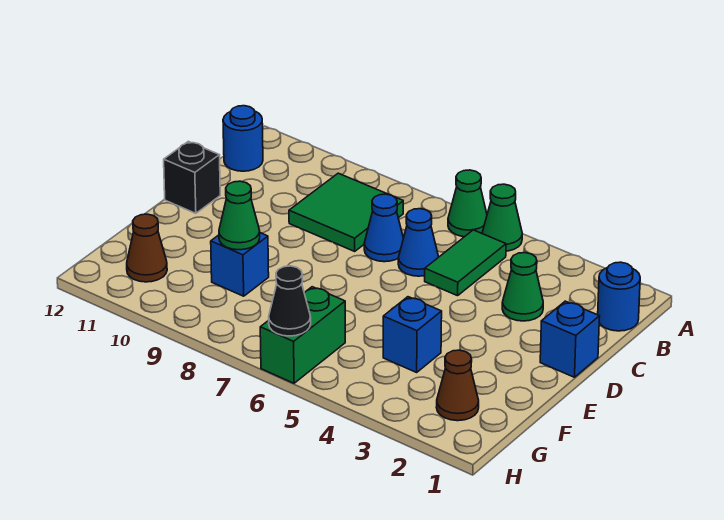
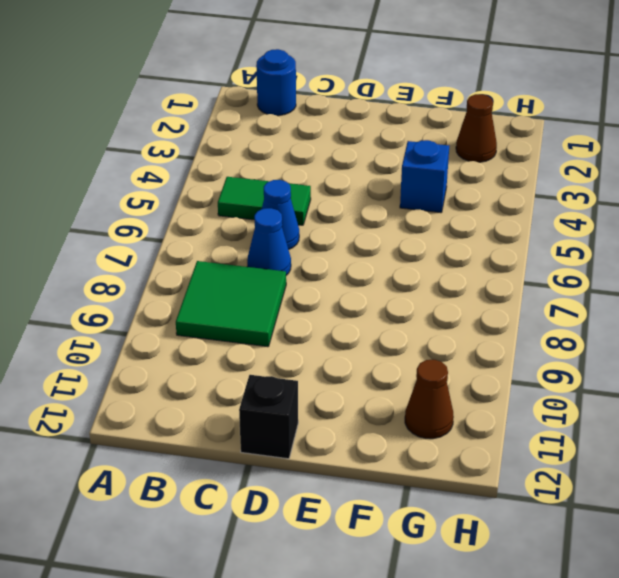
none -> green 1x1 cone [482,184,522,251]
none -> green 1x1 cone [448,170,487,237]
none -> blue 1x1 round brick [223,106,263,171]

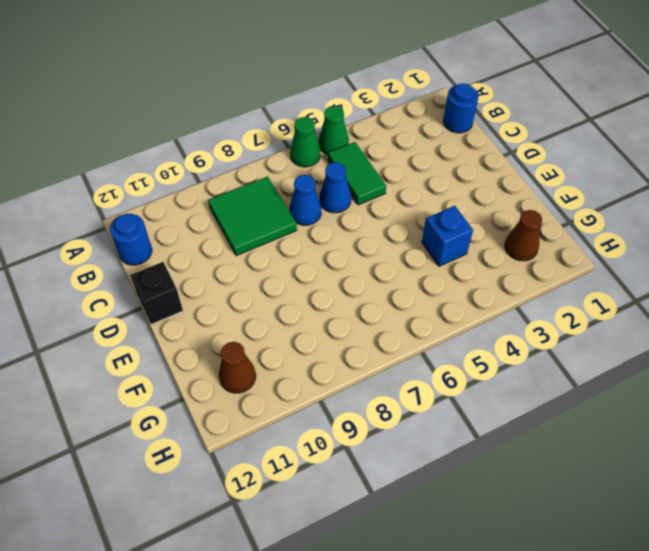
none -> green 1x1 cone [502,253,543,321]
none -> blue 1x1 brick [540,301,600,377]
none -> blue 1x1 brick [211,233,269,296]

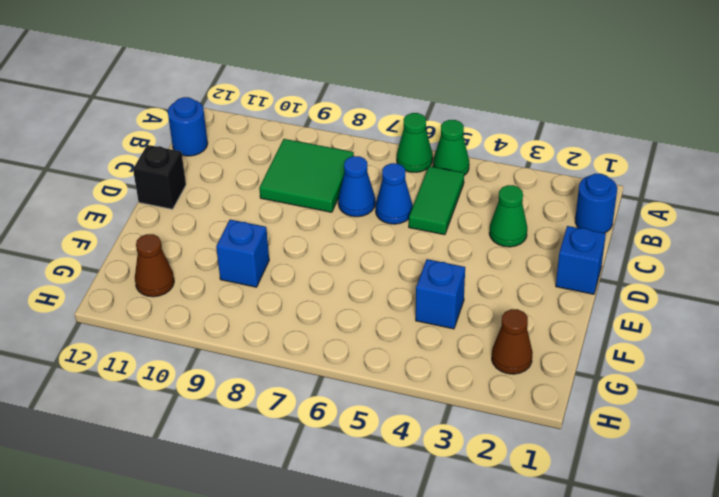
none -> green 1x2 brick [260,287,345,383]
none -> green 1x1 cone [219,181,260,250]
none -> black 1x1 cone [269,266,311,336]

